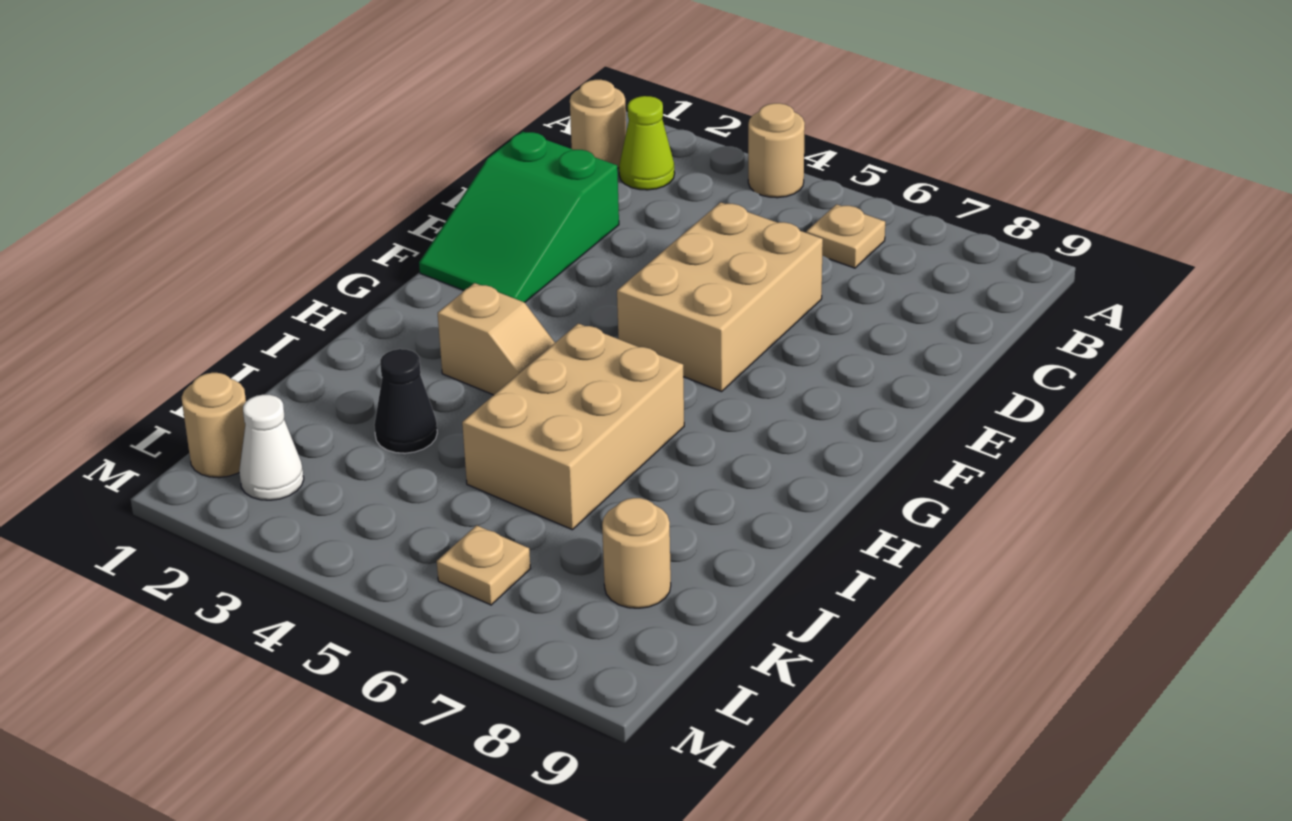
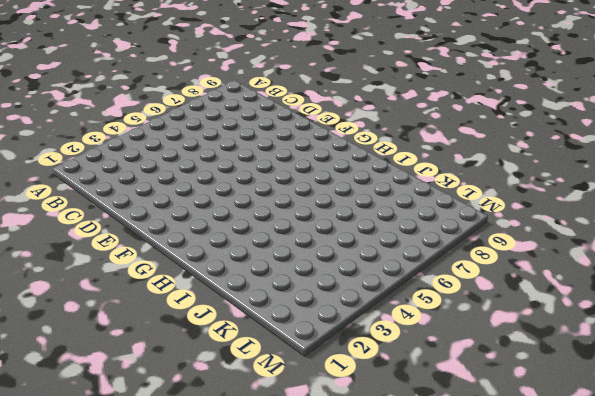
none -> tan 1x1 round brick [748,103,805,198]
none -> tan 1x1 round brick [570,80,626,168]
none -> lime 1x1 cone [619,96,675,190]

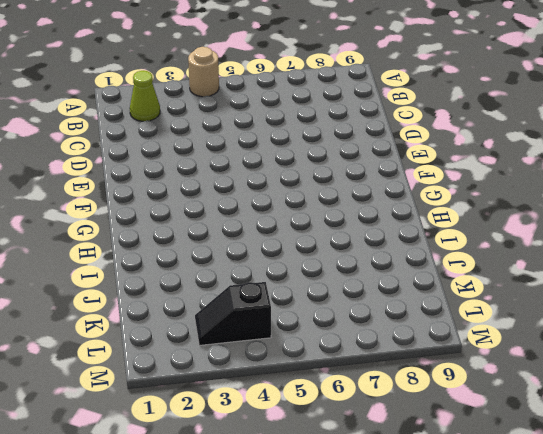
black 1x2 slope [195,282,271,345] -> none
none -> tan 1x1 round brick [570,80,626,168]
none -> tan 1x1 plate [806,204,885,268]
none -> green 2x3 slope [419,132,619,303]

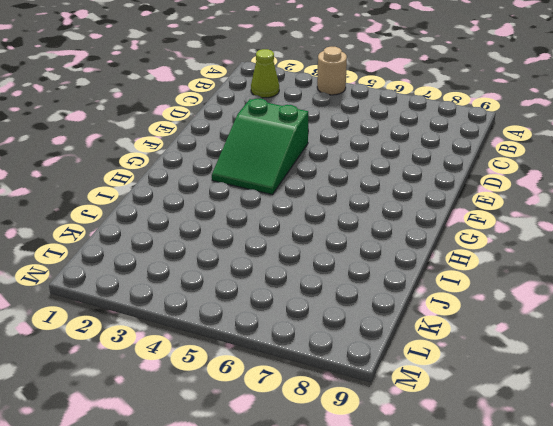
green 2x3 slope [212,99,308,195] -> green 2x3 slope moved to [419,132,619,303]
none -> tan 1x1 round brick [570,80,626,168]
none -> tan 1x1 plate [806,204,885,268]
none -> tan 2x3 brick [617,202,823,392]

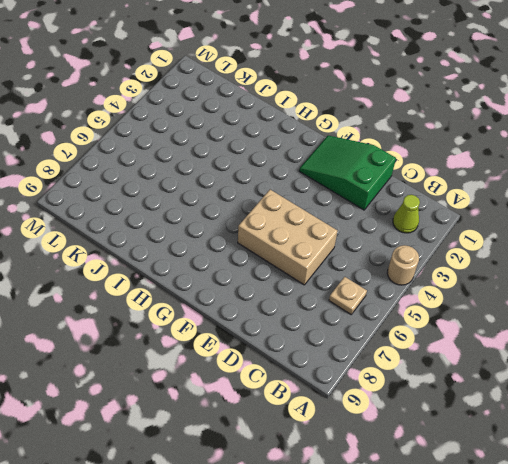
none -> tan 1x1 round brick [570,80,626,168]
none -> tan 1x2 slope [438,283,555,395]
none -> tan 2x3 brick [462,324,684,530]

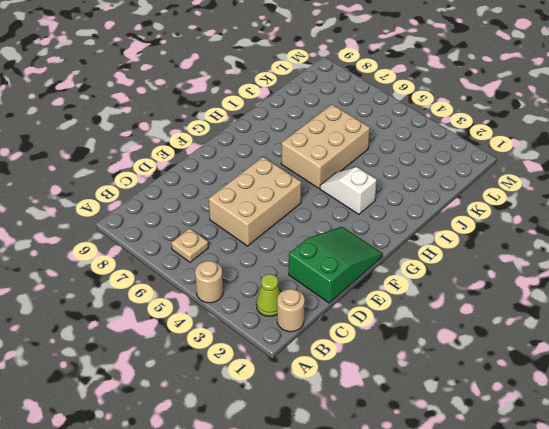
white 1x2 slope [320,167,377,214] -> tan 1x2 slope [438,283,555,395]
none -> black 1x1 cone [374,349,437,453]
none -> tan 1x1 round brick [602,498,671,608]
none -> tan 1x1 round brick [182,373,246,478]

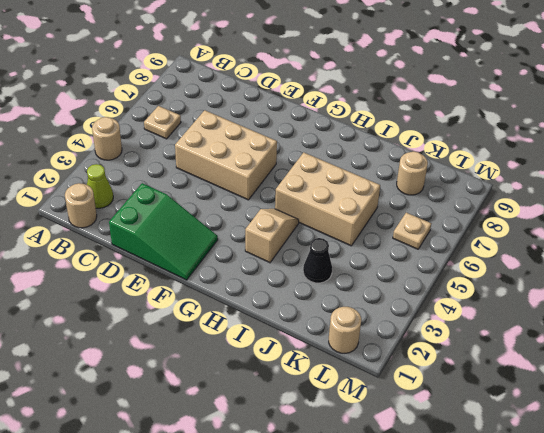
none -> white 1x1 cone [239,395,304,500]

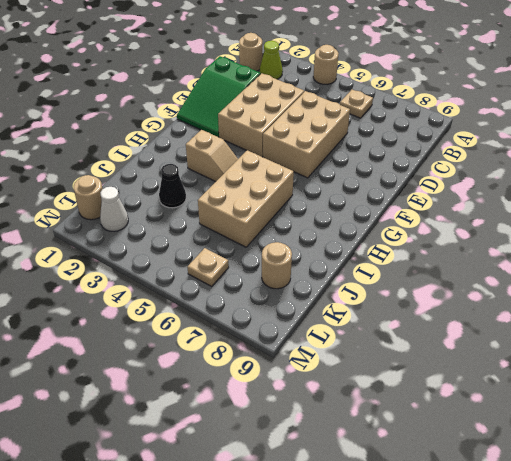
tan 2x3 brick [218,73,304,157] -> none

